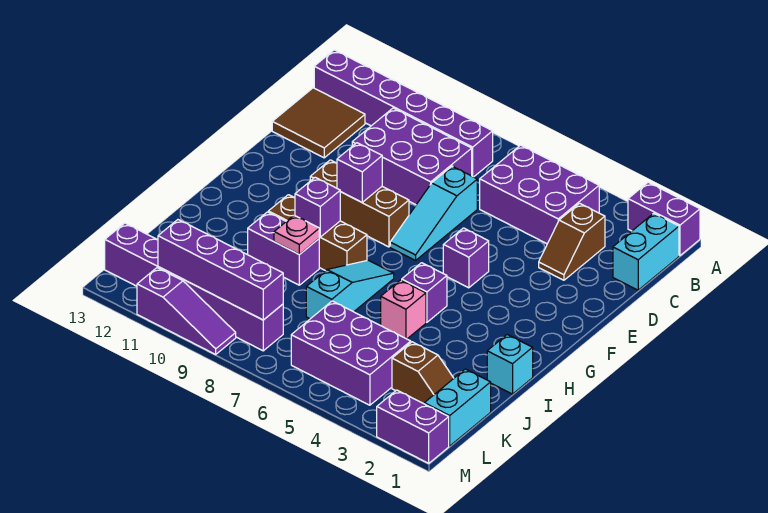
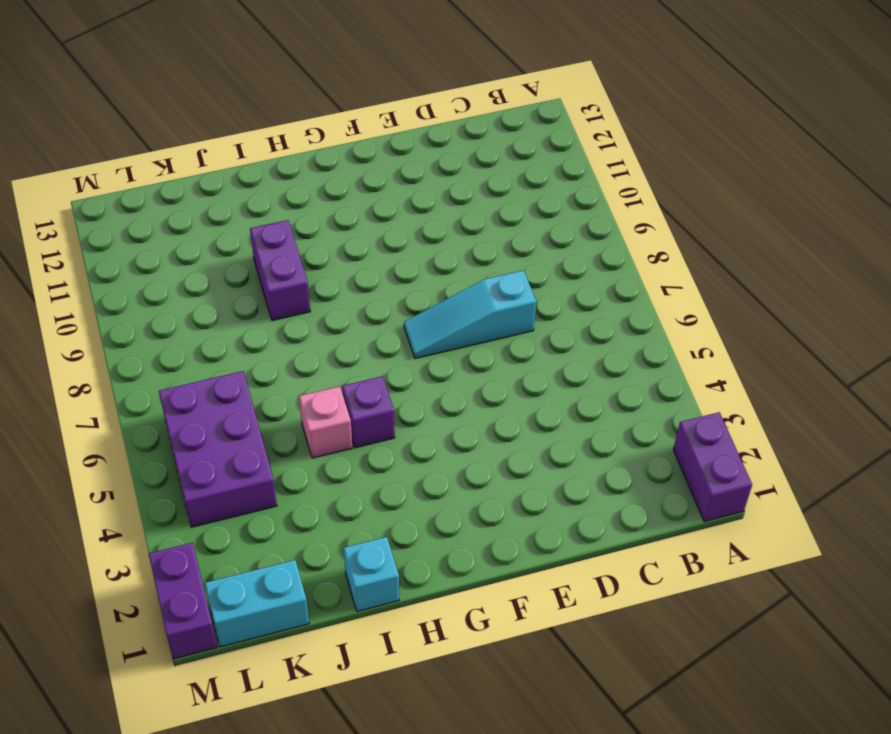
none -> cyan 1x2 brick [613,213,679,290]
none -> purple 2x3 brick [480,145,599,244]
none -> purple 1x6 brick [314,50,493,177]

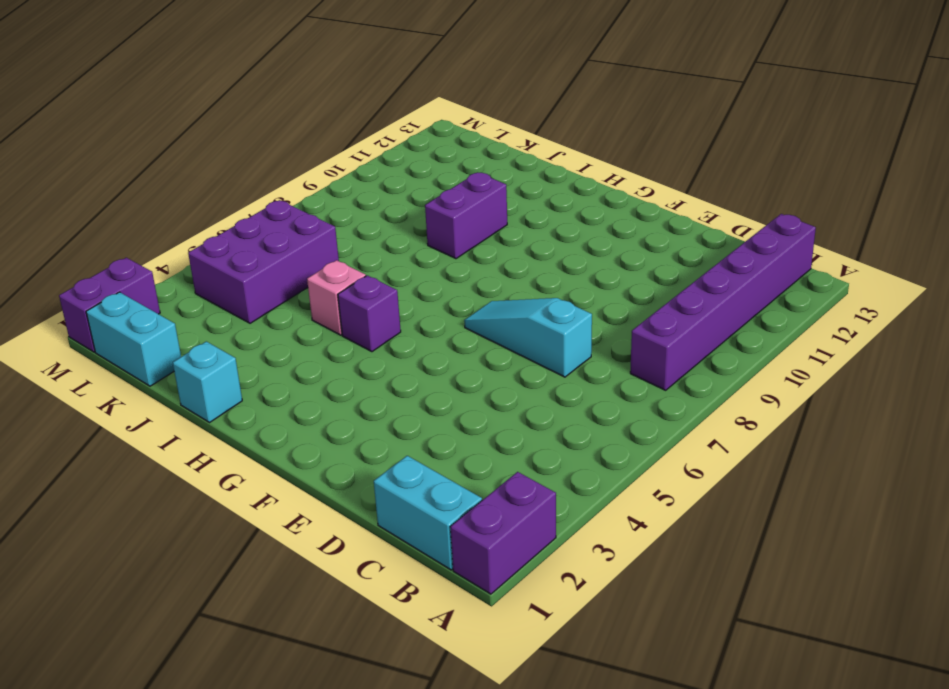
none -> purple 2x3 brick [480,145,599,244]
none -> brown 1x2 slope [539,203,605,280]
none -> purple 2x3 brick [352,108,472,205]

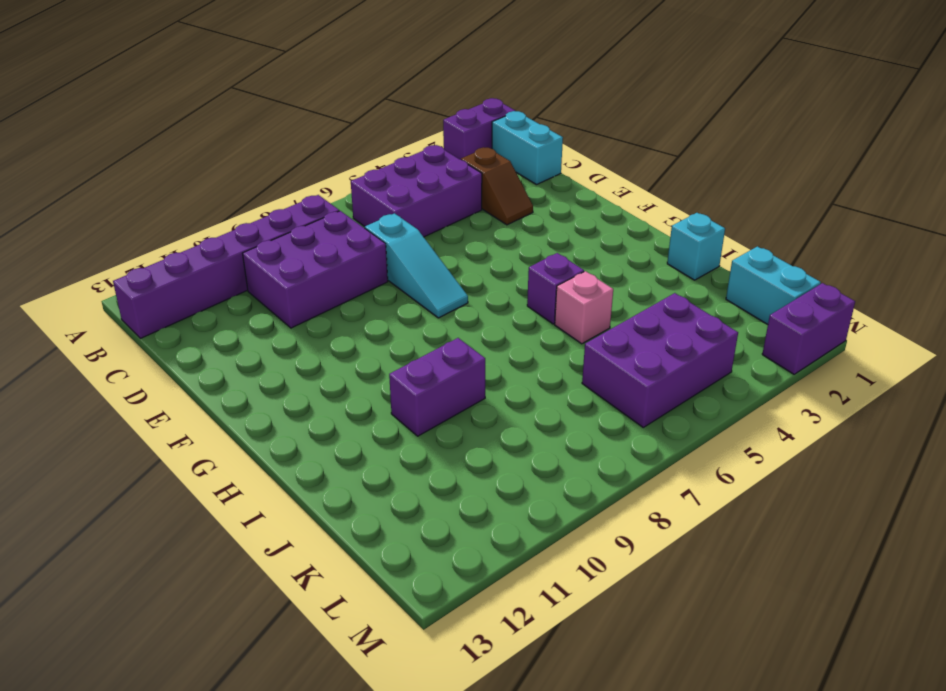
none -> brown 2x2 tile [272,88,365,158]
none -> purple 1x1 brick [443,228,489,288]
none -> brown 1x3 brick [310,160,409,247]

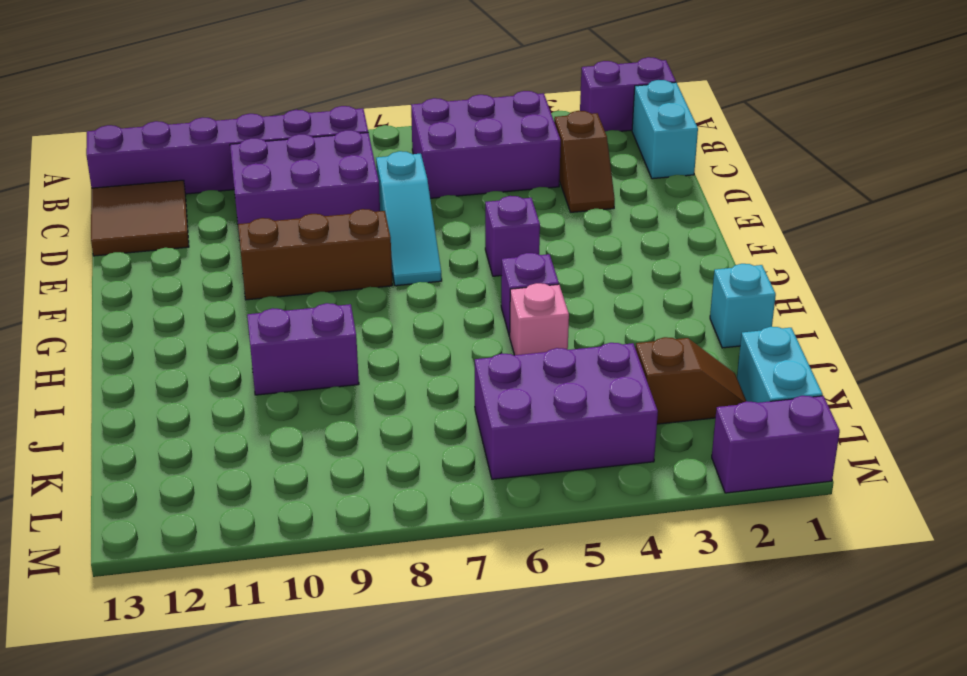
none -> cyan 1x3 slope [306,260,394,319]
none -> brown 1x3 brick [268,195,367,271]
none -> purple 1x6 brick [105,223,283,351]

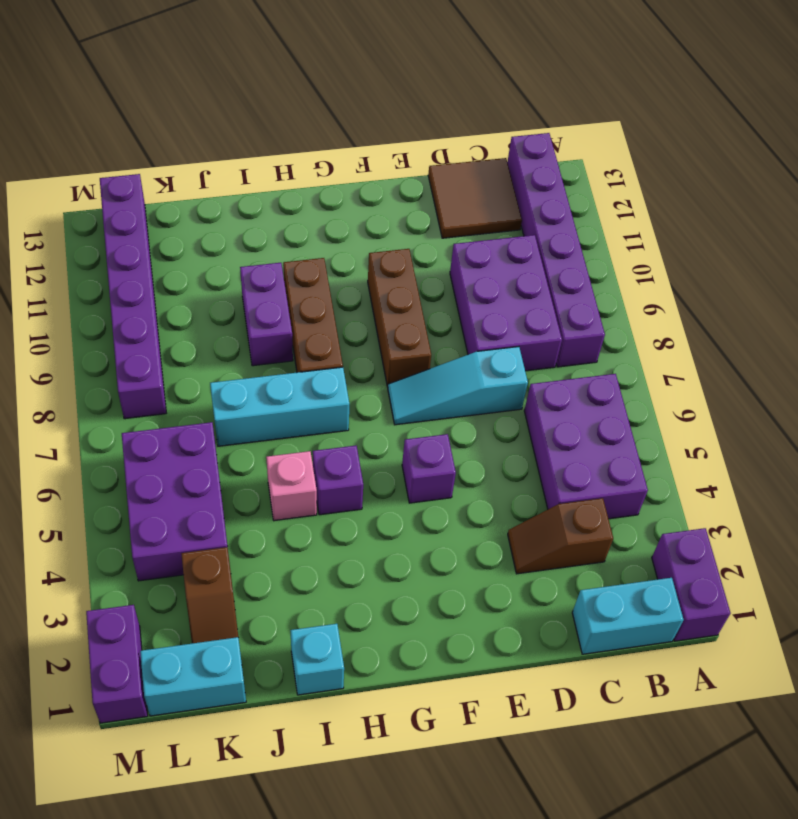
cyan 1x3 brick [210,367,349,446] -> cyan 1x3 slope [306,260,394,319]
none -> purple 1x3 slope [137,268,236,354]
none -> purple 1x1 brick [337,143,382,202]
none -> purple 1x1 brick [295,177,340,237]

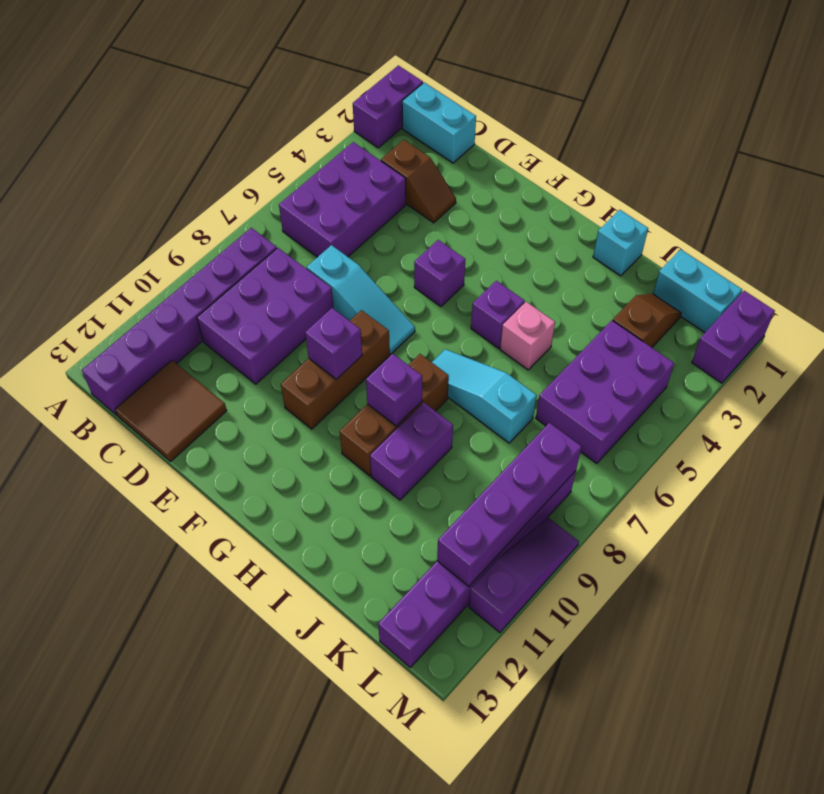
none -> pink 1x1 plate [274,215,319,255]

